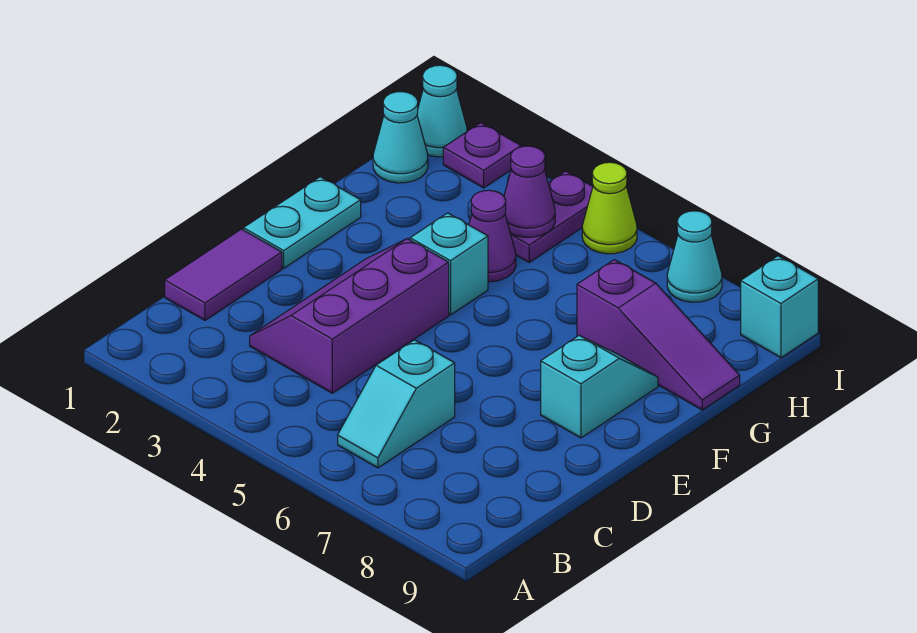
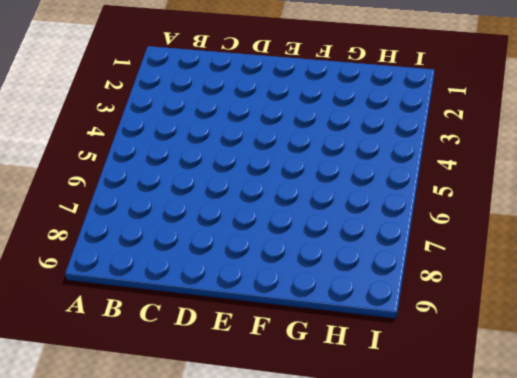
none -> cyan 1x2 slope [338,340,455,468]
none -> purple 1x2 tile [165,229,282,320]
none -> purple 2x3 slope [250,239,449,393]

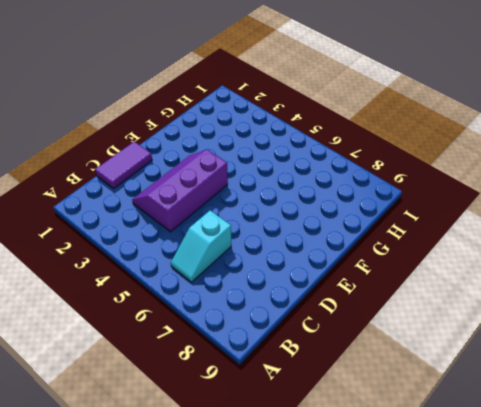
none -> cyan 1x2 plate [243,177,361,268]
none -> cyan 1x2 slope [541,336,658,438]
none -> cyan 1x1 brick [410,213,488,315]

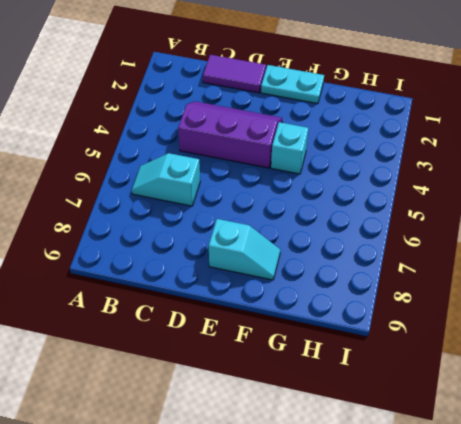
none -> purple 1x1 cone [469,190,516,282]
none -> purple 1x3 slope [577,260,740,410]
none -> cyan 1x1 cone [373,92,428,183]

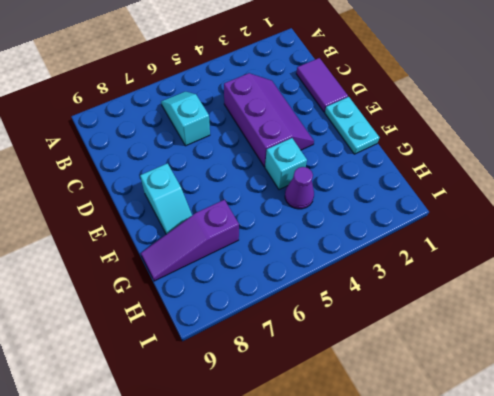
none -> cyan 1x1 cone [373,92,428,183]
none -> purple 1x2 plate [511,171,593,262]
none -> cyan 1x1 cone [417,65,467,157]

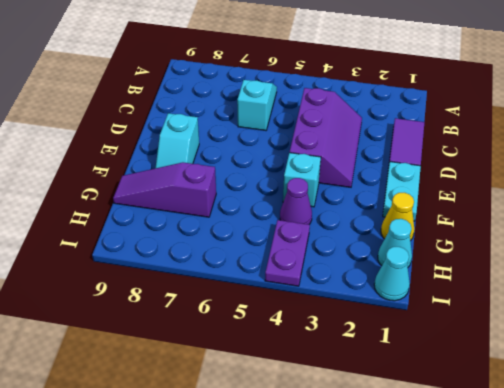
yellow 1x1 cone [381,193,415,241] -> none
none -> purple 1x1 plate [443,123,521,188]
none -> lime 1x1 cone [582,162,637,254]
none -> cyan 1x1 cone [667,211,722,302]

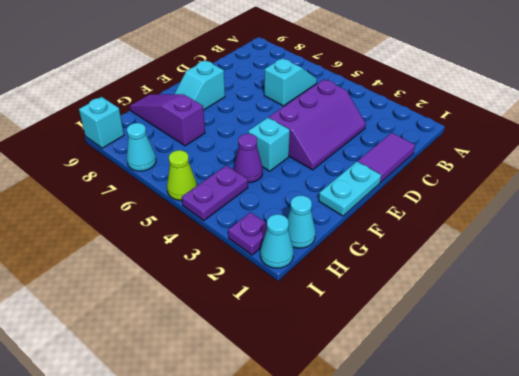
none -> purple 1x1 cone [504,146,555,237]

